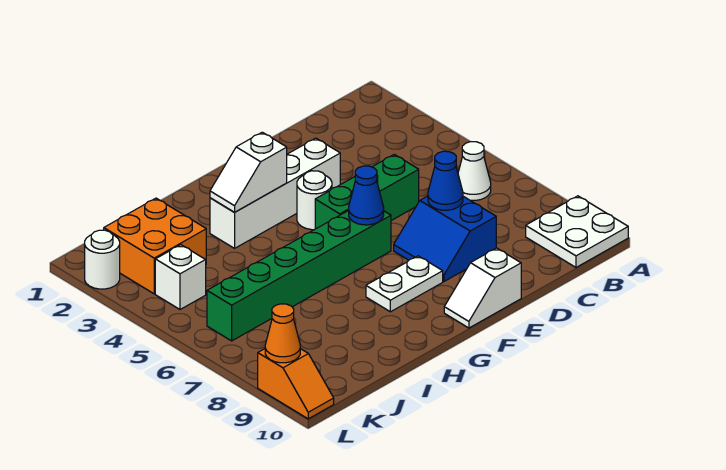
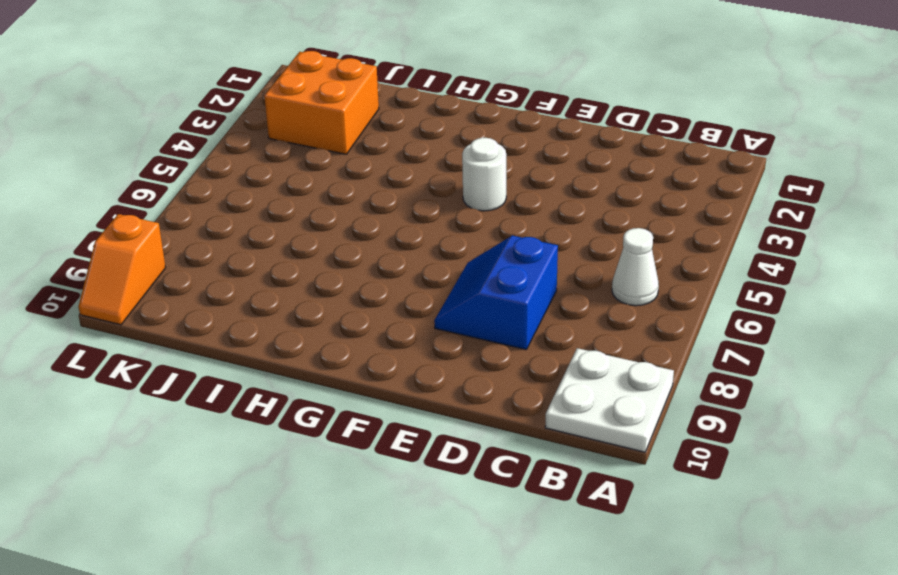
none -> green 1x3 brick [315,154,419,229]
none -> white 1x4 brick [210,138,340,248]
none -> white 1x2 slope [444,248,521,328]

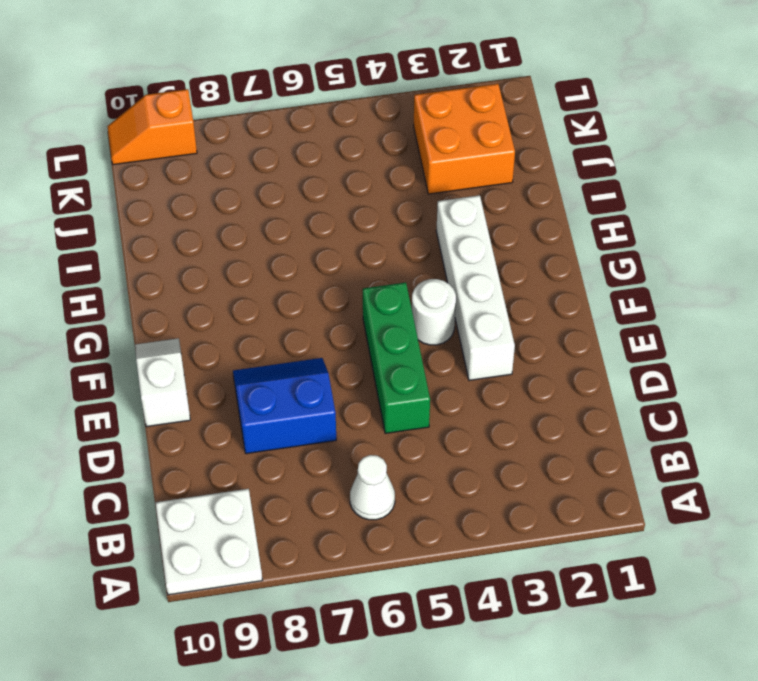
none -> green 1x6 brick [207,210,391,341]
none -> white 1x2 plate [366,256,443,312]
none -> white 1x1 brick [155,245,206,309]

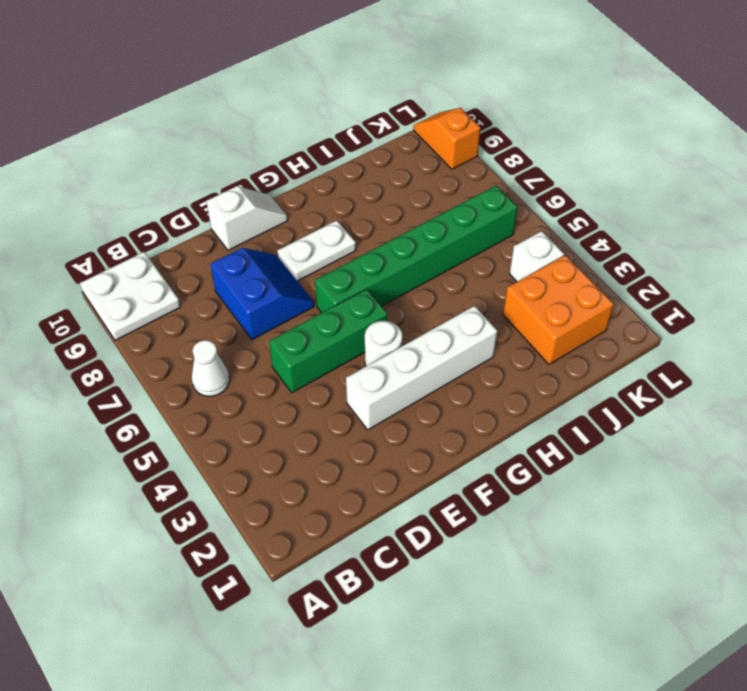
none -> white 1x1 round brick [85,230,120,289]
none -> blue 1x1 cone [428,151,463,210]
none -> blue 1x1 cone [349,166,384,225]

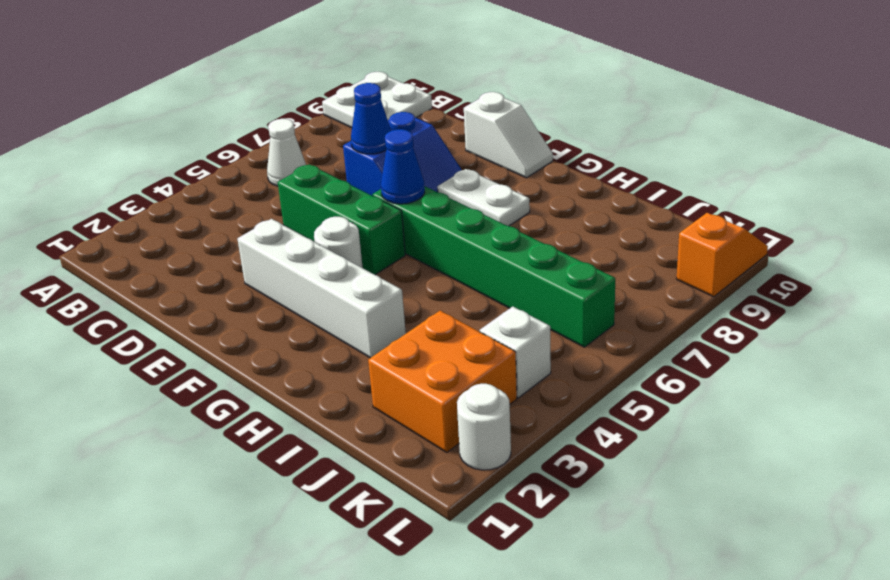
none -> white 1x2 slope [210,132,287,212]
none -> orange 1x1 cone [265,304,300,363]

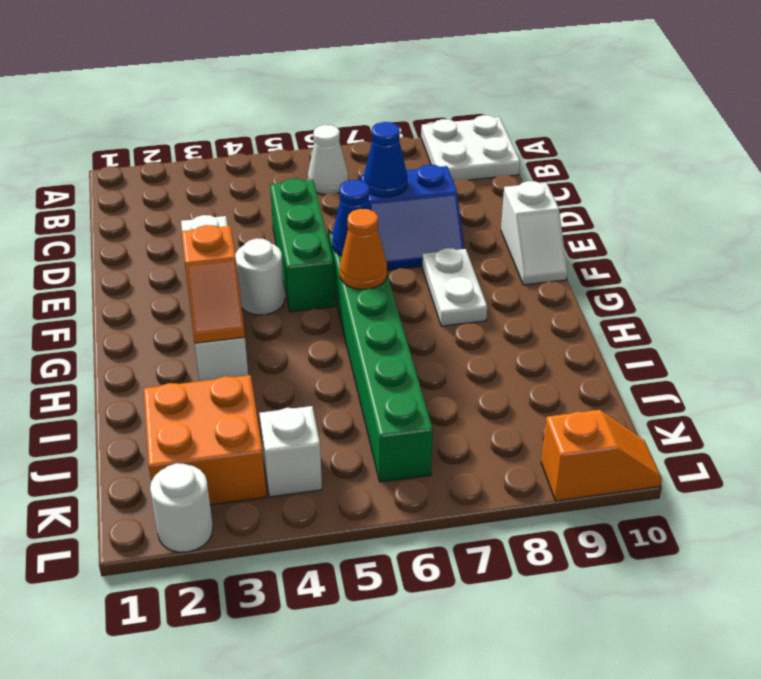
orange 1x2 slope [181,225,245,343] -> white 1x2 slope [210,132,287,212]
orange 1x1 cone [340,209,387,289] -> orange 1x1 cone moved to [265,304,300,363]

